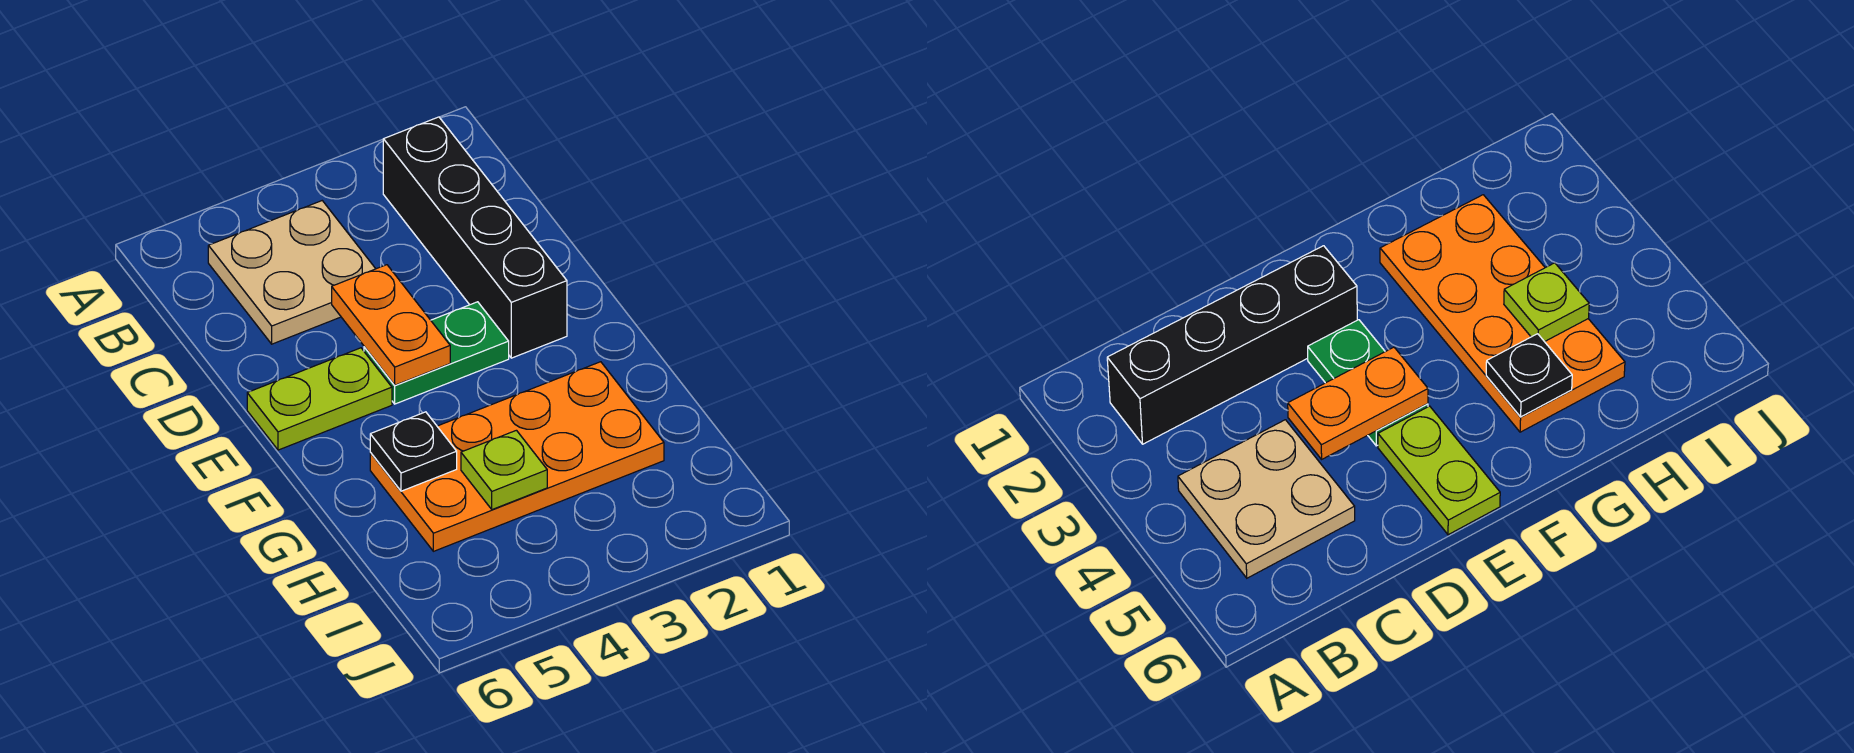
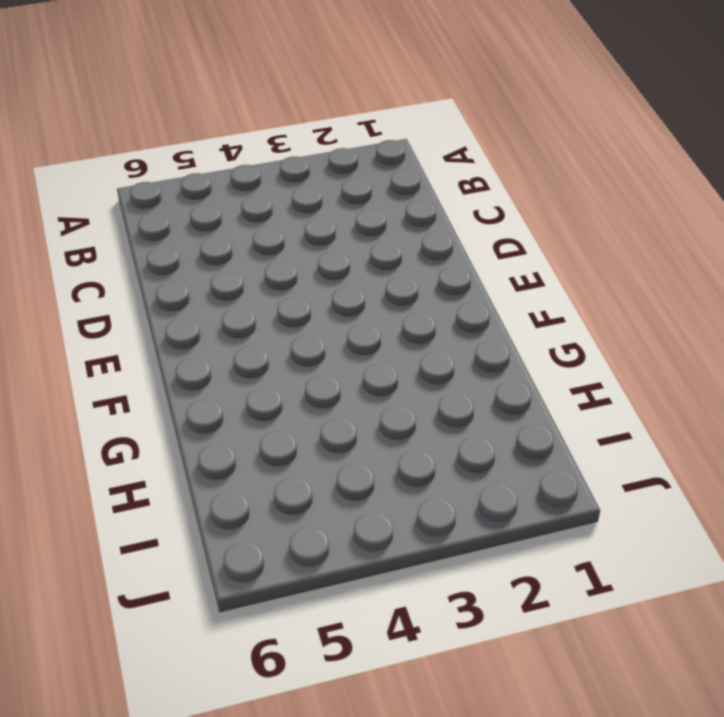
none -> black 1x4 brick [383,117,567,358]
none -> tan 2x2 plate [208,201,376,344]

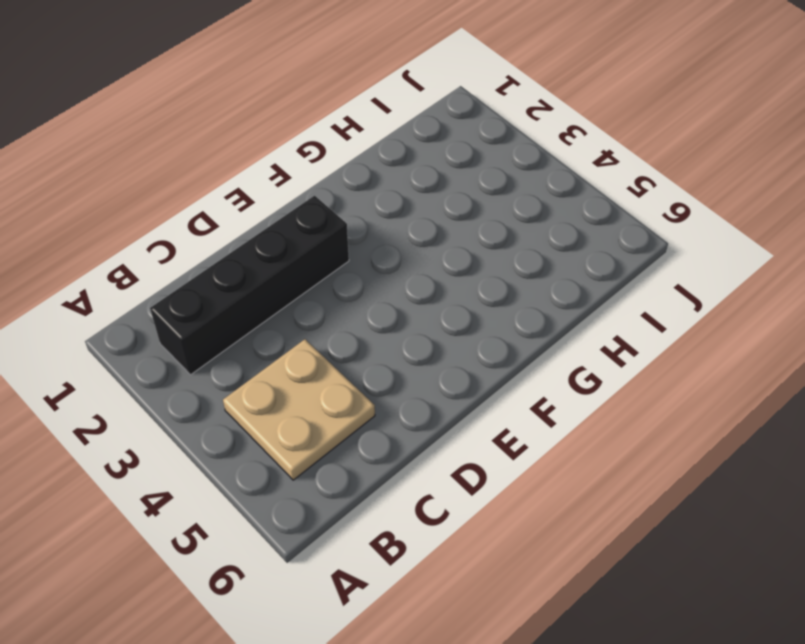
none -> green 1x2 plate [364,302,509,404]
none -> lime 1x2 plate [247,348,392,450]

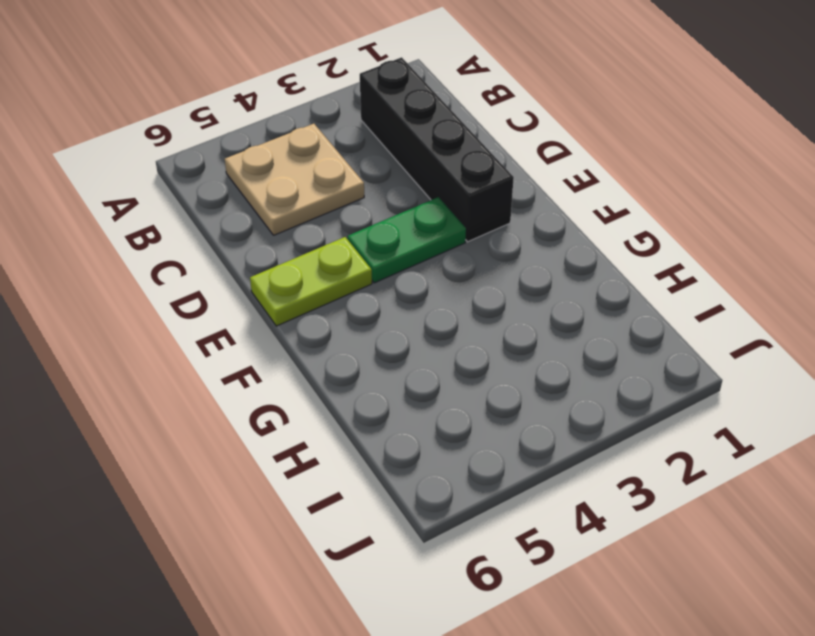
none -> orange 2x4 plate [370,362,664,551]
none -> orange 1x2 plate [332,265,450,385]

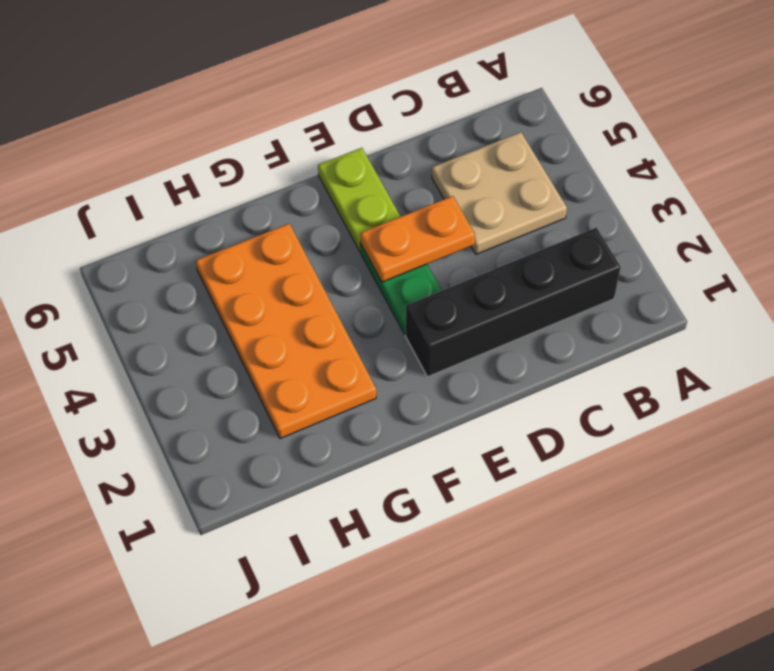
none -> black 1x1 plate [370,412,457,491]
none -> lime 1x1 plate [461,430,547,510]

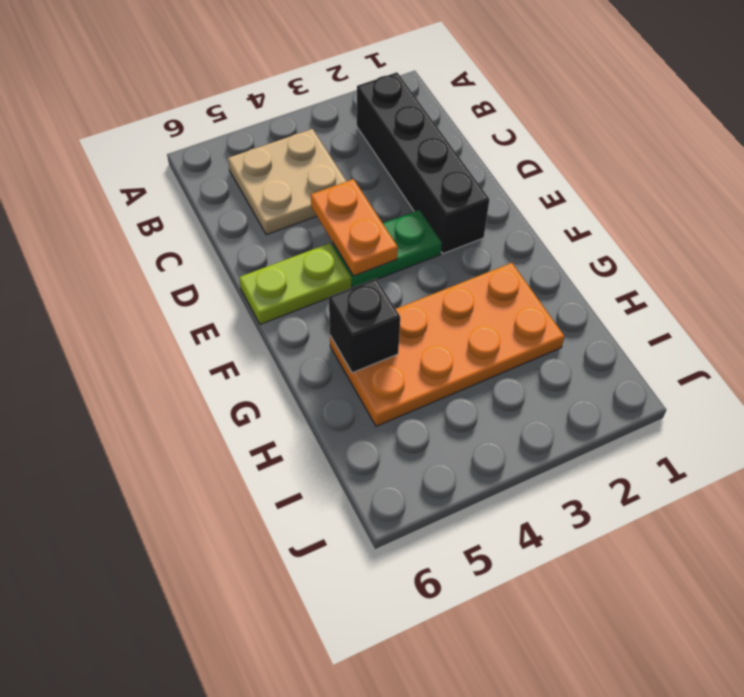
black 1x1 brick [329,279,400,373] -> black 1x1 plate [370,412,457,491]
none -> lime 1x1 plate [461,430,547,510]

